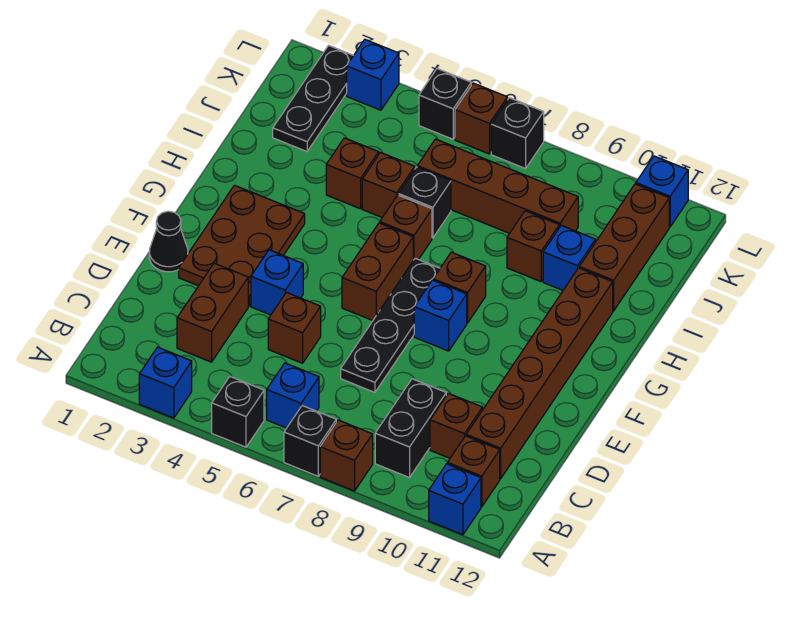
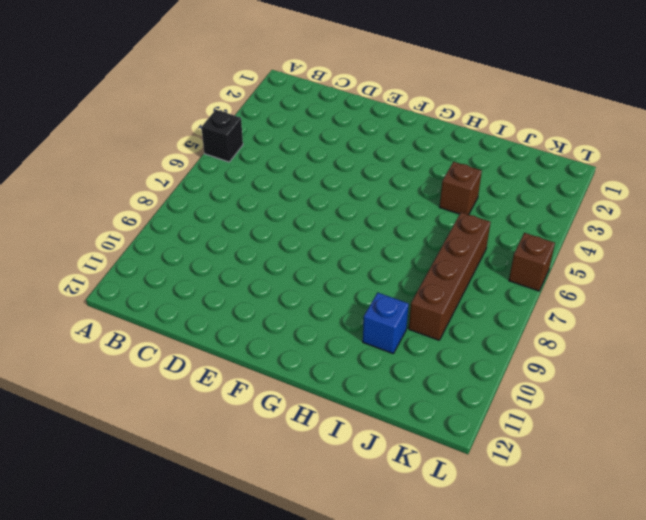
none -> blue 1x1 brick [139,347,192,418]
none -> black 1x1 brick [284,406,336,476]
none -> brown 1x1 brick [320,420,373,491]
none -> blue 1x1 brick [429,464,481,535]

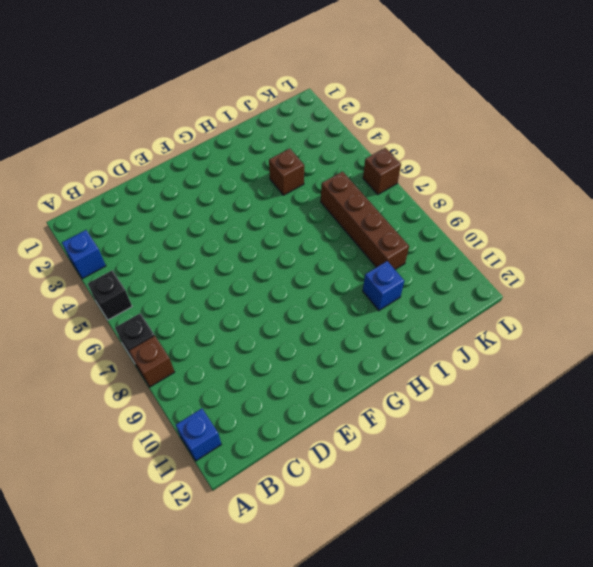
none -> blue 1x1 brick [267,363,319,428]
none -> black 1x2 brick [375,379,446,478]
none -> brown 1x1 brick [447,436,500,507]
none -> brown 1x2 brick [177,263,248,362]

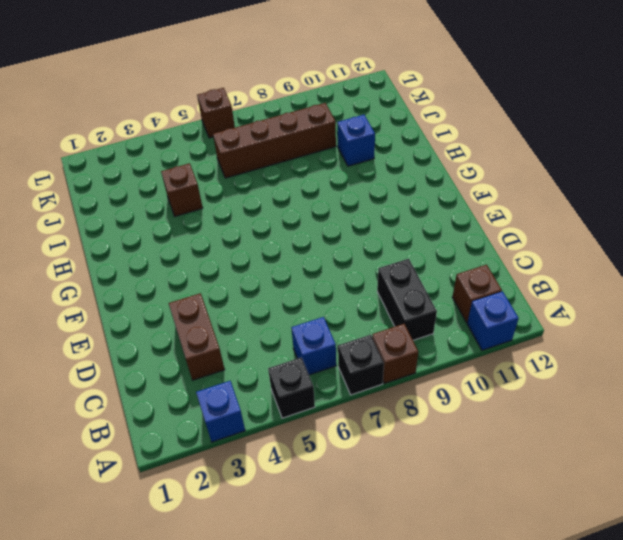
none -> brown 1x1 brick [430,393,483,458]
none -> brown 1x6 brick [466,268,613,479]
none -> brown 1x1 brick [268,292,321,363]
none -> black 1x4 plate [341,258,440,392]

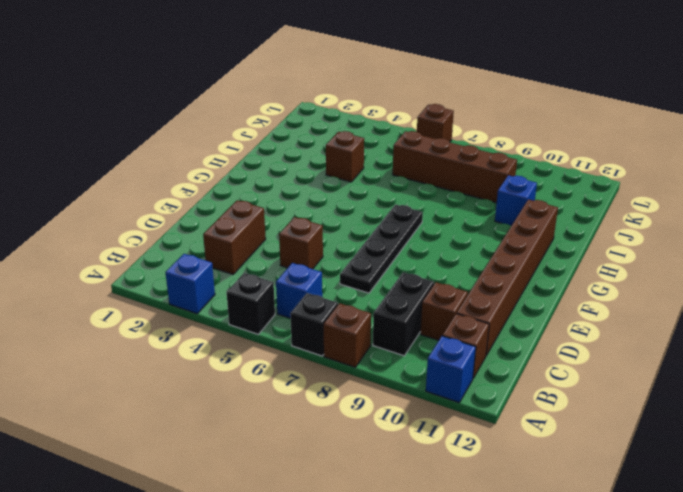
none -> black 1x1 cone [149,211,188,272]
none -> brown 2x3 plate [179,185,305,306]
none -> blue 1x1 brick [251,250,303,315]
none -> brown 1x2 brick [342,223,413,320]

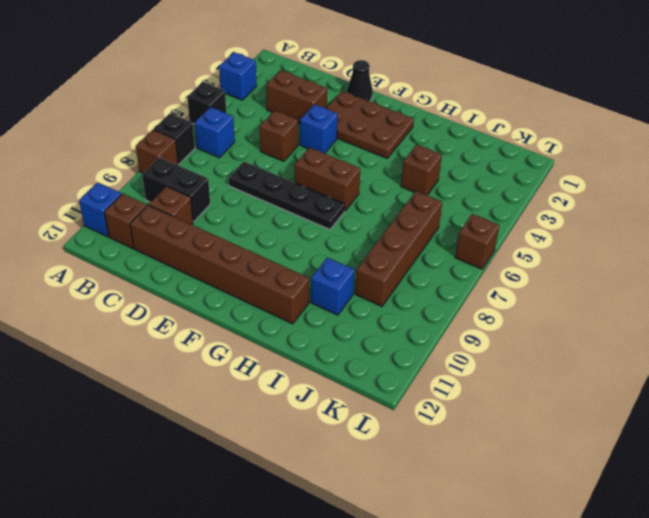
none -> blue 1x1 brick [414,280,467,351]
none -> brown 1x1 brick [433,252,486,323]
none -> brown 1x1 brick [380,195,432,260]
none -> brown 1x1 brick [362,153,415,217]

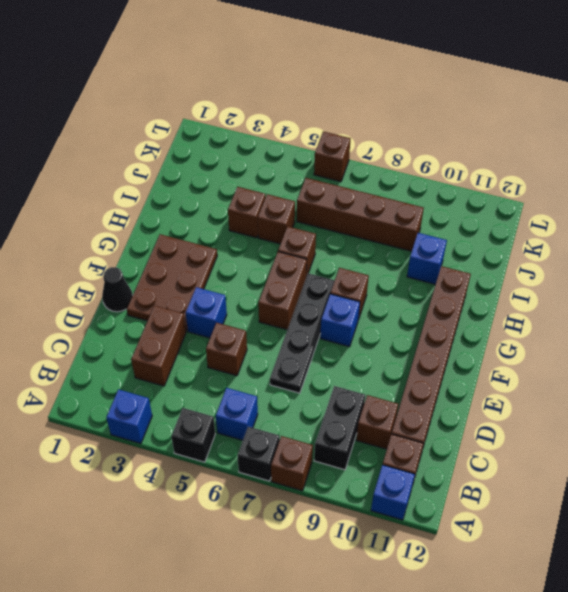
none -> black 1x1 brick [399,167,451,238]
none -> brown 1x1 brick [507,211,559,281]
none -> brown 1x3 brick [579,184,669,311]
none -> black 1x3 plate [273,45,354,152]

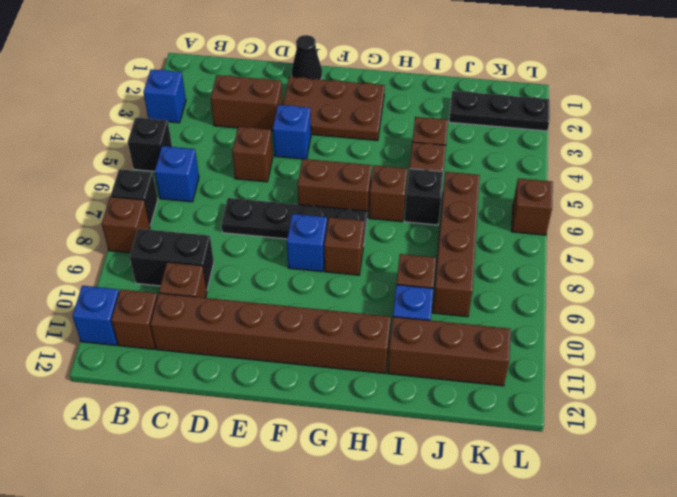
none -> blue 1x1 brick [347,40,399,110]
none -> black 1x1 brick [419,69,471,139]
none -> black 1x1 brick [491,98,544,169]
none -> blue 1x1 brick [636,156,688,227]

